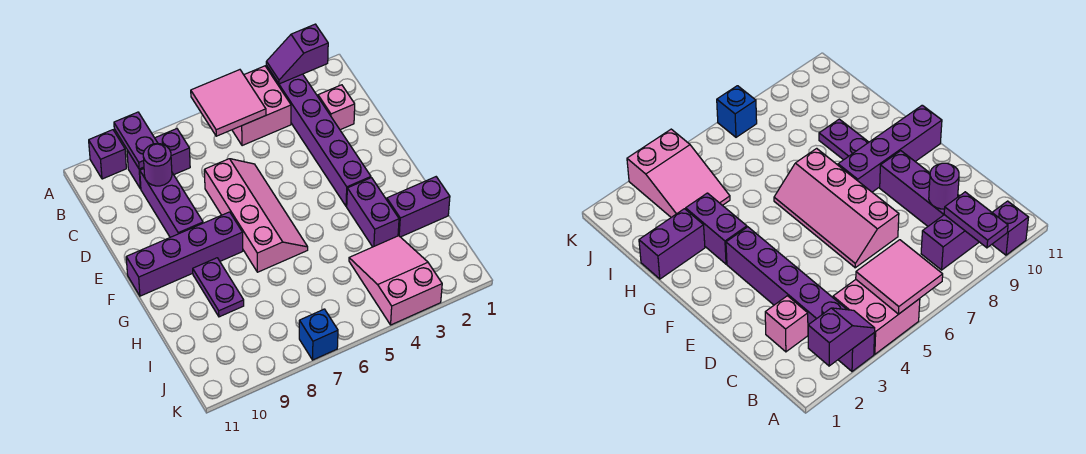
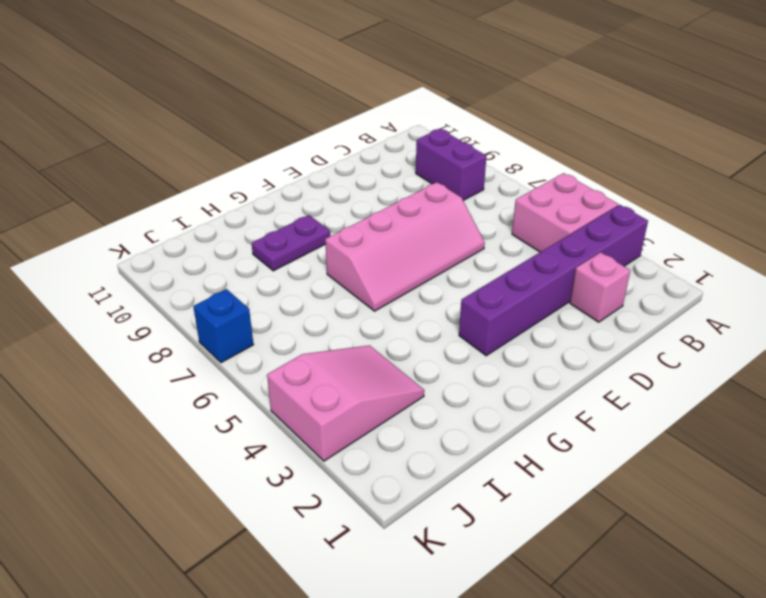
none -> purple 1x1 brick [89,130,126,179]
none -> purple 1x3 brick [140,169,203,237]
none -> purple 1x4 brick [126,212,243,296]

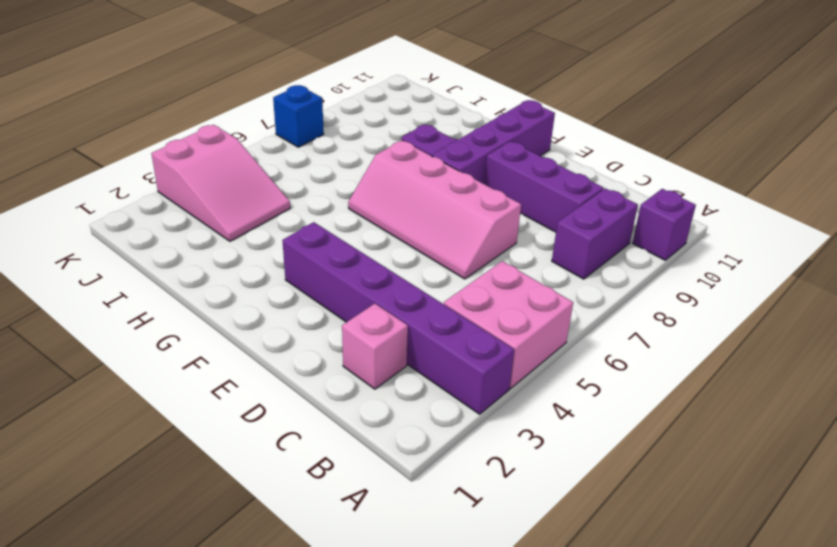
none -> purple 1x2 brick [347,178,399,247]
none -> purple 1x2 brick [387,177,450,237]
none -> purple 1x2 slope [266,24,328,84]

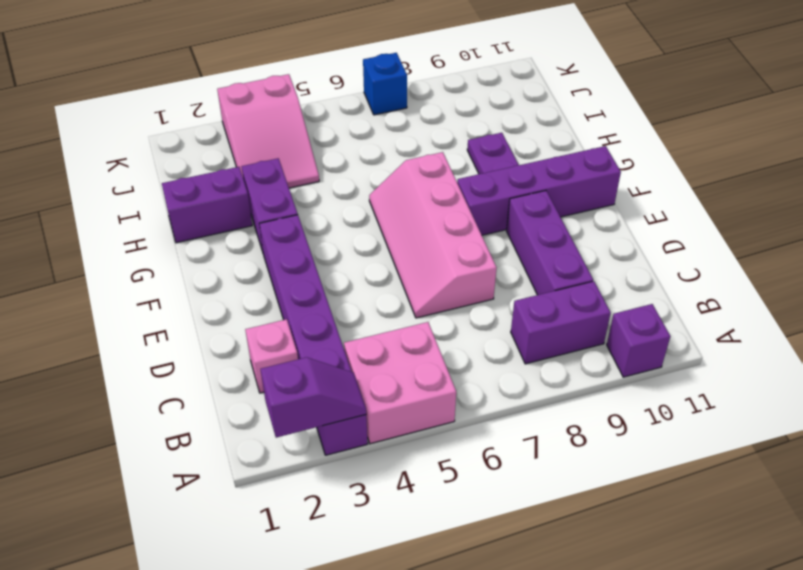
none -> pink 2x2 tile [191,70,266,136]
none -> purple 1x2 plate [114,112,158,169]
none -> purple 1x1 round brick [143,144,172,186]

